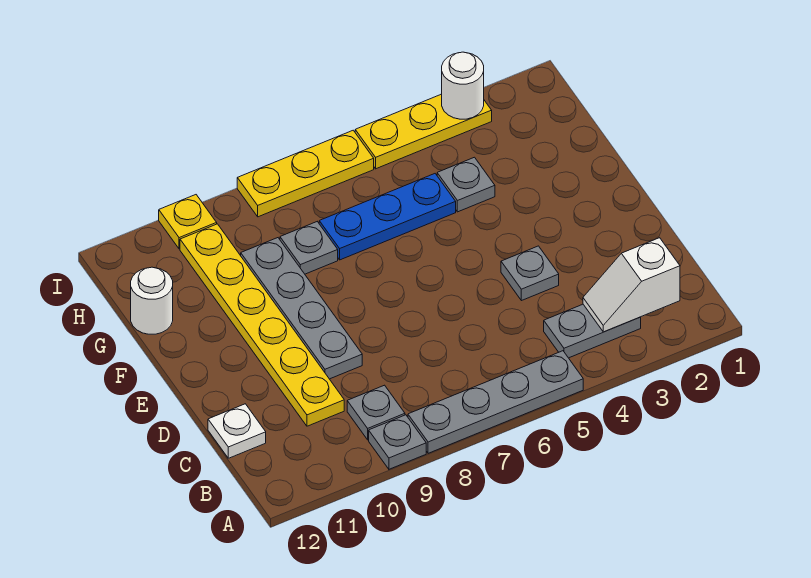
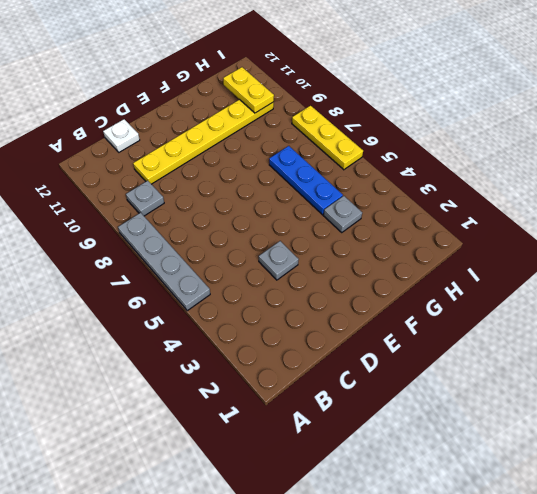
yellow 1x2 plate [223,67,274,113] -> none
none -> grey 1x1 plate [369,415,426,469]
none -> grey 1x2 plate [544,304,641,358]
none -> grey 1x4 plate [241,238,362,379]

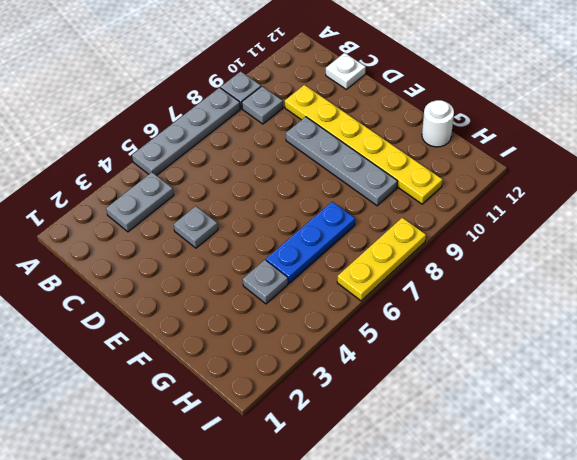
none -> grey 1x1 plate [280,222,338,274]
none -> yellow 1x3 plate [355,94,492,169]
none -> yellow 1x1 plate [159,195,217,249]

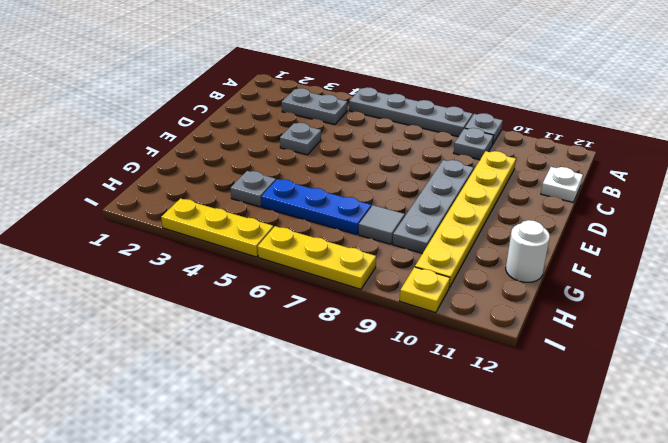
grey 1x1 tile [359,205,405,244] -> grey 1x1 plate [280,222,338,274]
none -> white 1x2 slope [583,238,680,332]
none -> white 1x1 round brick [442,52,484,119]

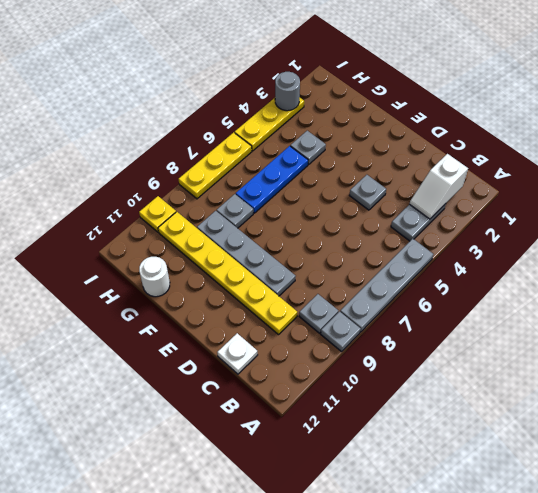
grey 1x1 round brick [275,72,300,111] -> white 1x1 round brick [442,52,484,119]

